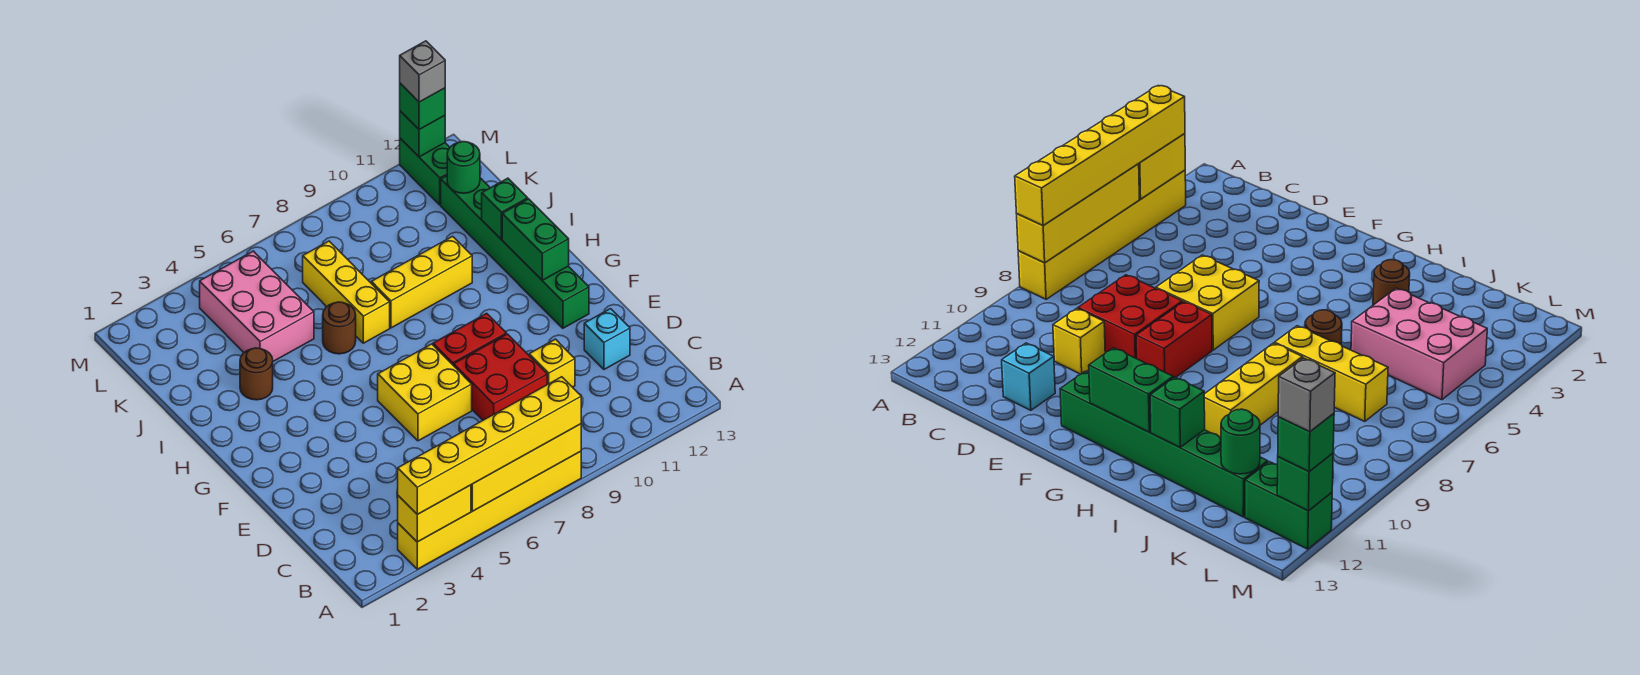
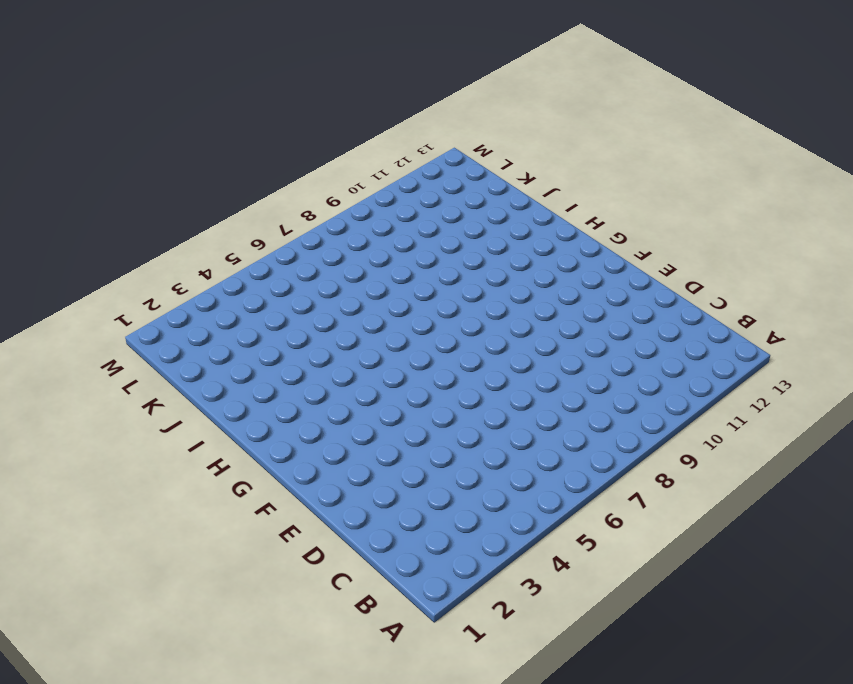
none -> yellow 1x6 brick [398,451,581,569]
none -> red 2x2 brick [454,334,547,420]
none -> yellow 1x1 brick [529,339,575,387]

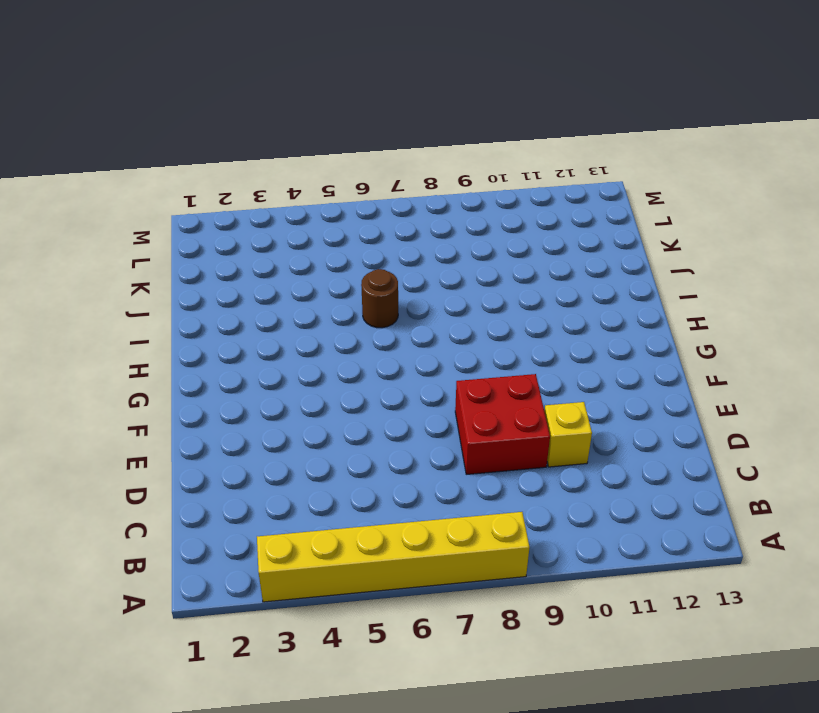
none -> cyan 1x1 brick [584,309,630,369]
none -> yellow 2x2 brick [378,344,472,441]
none -> red 1x2 brick [433,313,506,366]

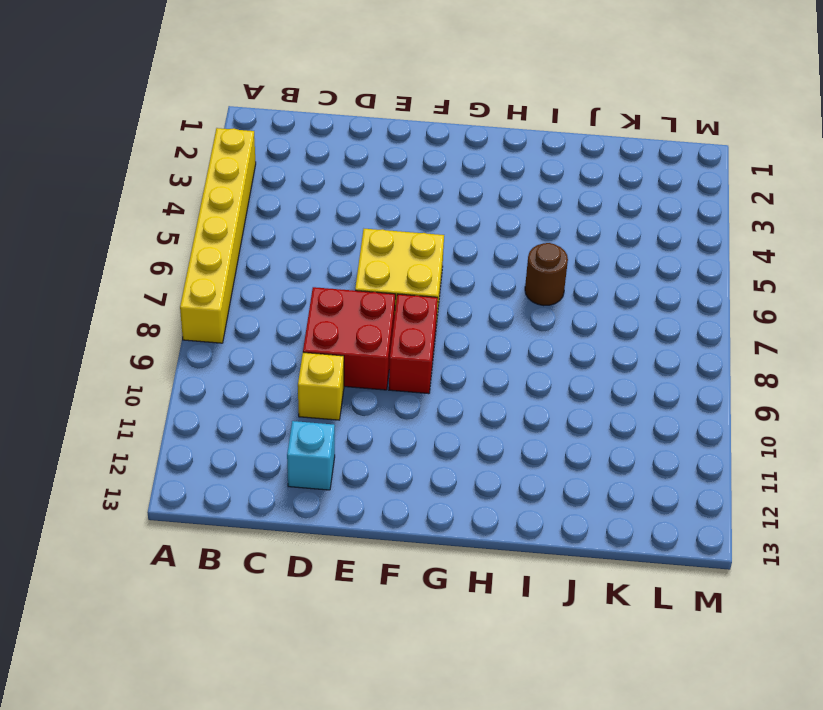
none -> green 1x6 brick [441,176,589,328]
none -> brown 1x1 round brick [240,348,273,400]
none -> yellow 1x3 brick [303,241,390,343]

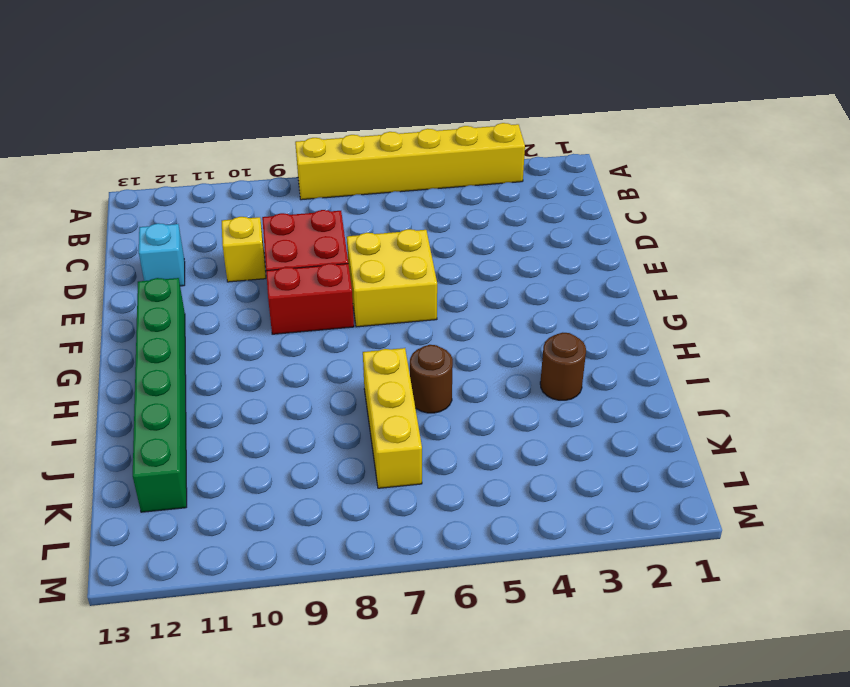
none -> yellow 1x3 brick [371,236,472,328]
none -> pink 2x3 brick [200,251,314,361]
none -> green 1x2 brick [400,138,450,205]

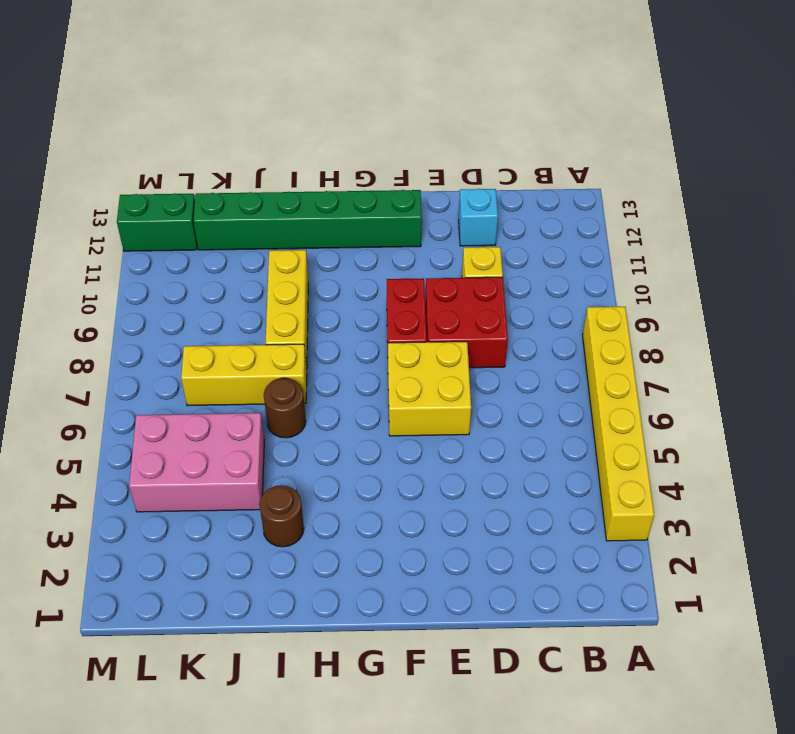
none -> yellow 1x2 brick [398,485,471,542]
none -> yellow 1x4 brick [471,424,581,511]
none -> green 1x2 brick [502,199,569,280]

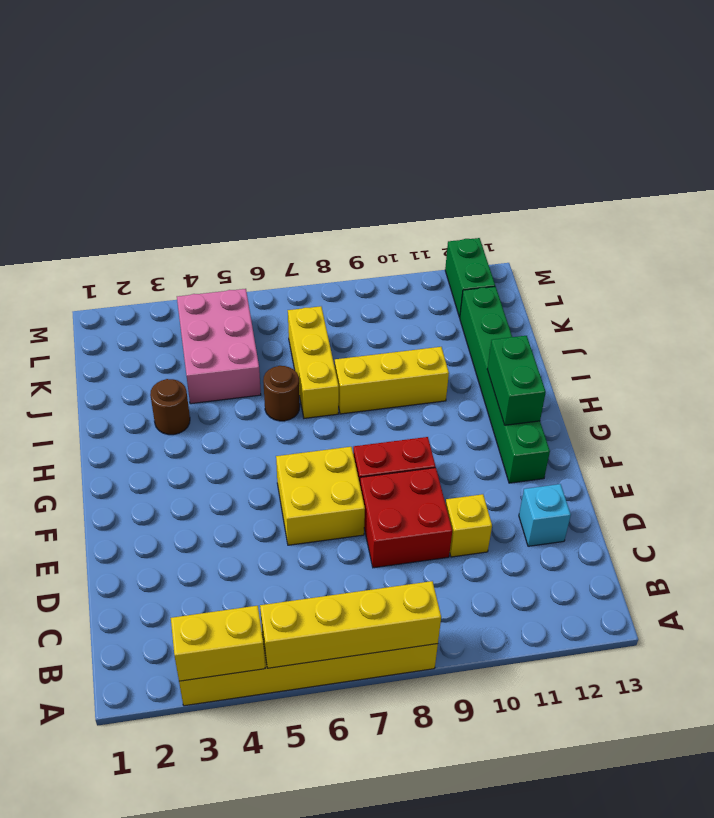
none -> green 1x1 brick [482,178,528,239]
none -> green 1x1 round brick [447,142,480,193]
none -> green 1x1 brick [400,111,445,157]

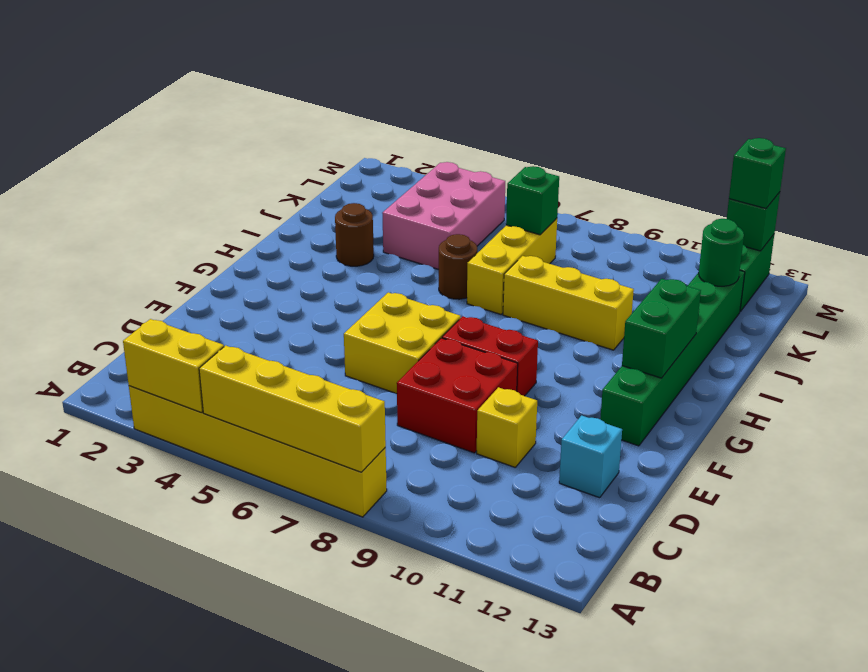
green 1x1 brick [506,166,559,235] -> green 1x1 brick moved to [482,178,528,239]
none -> yellow 1x6 brick [398,377,581,514]
none -> grey 1x1 brick [400,41,445,102]

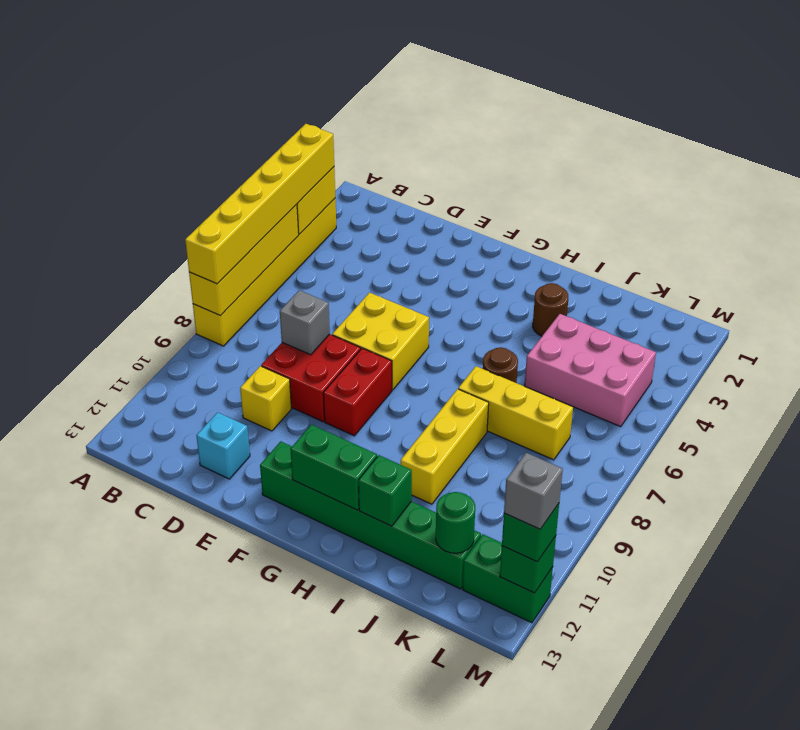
grey 1x1 brick [280,290,330,355] -> none

